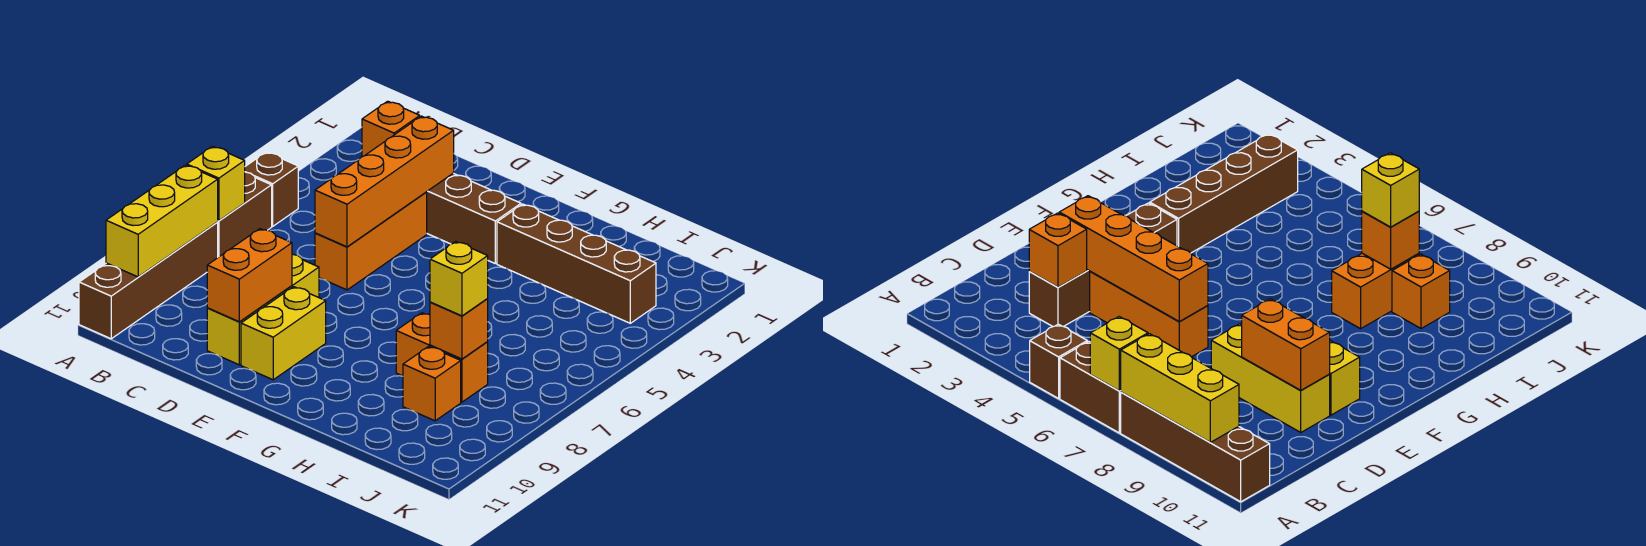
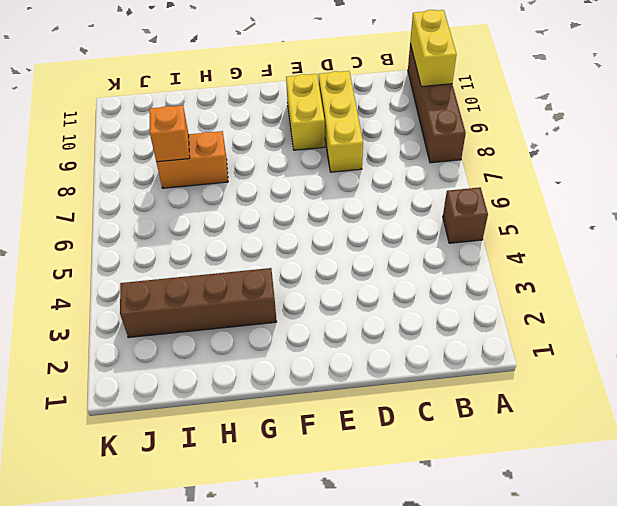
yellow 1x2 brick [410,10,457,87] -> yellow 1x3 brick [106,165,218,277]
none -> brown 1x2 brick [217,172,272,257]
none -> brown 1x4 brick [427,173,521,263]
none -> orange 1x3 brick [315,192,427,290]

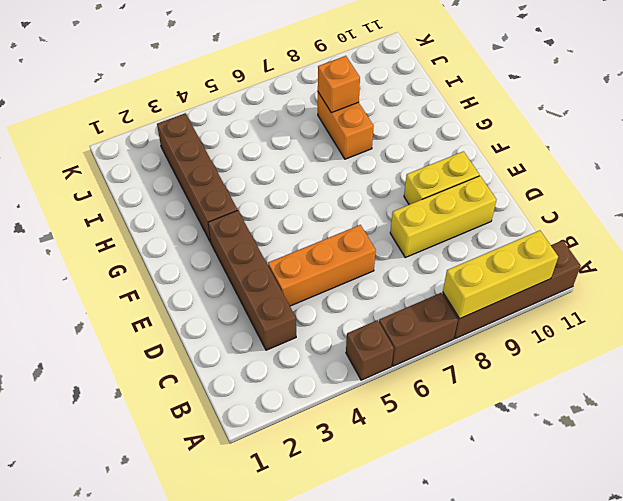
none -> orange 1x1 brick [403,346,461,421]
none -> yellow 1x1 brick [187,146,245,221]
none -> orange 1x1 brick [362,101,420,157]

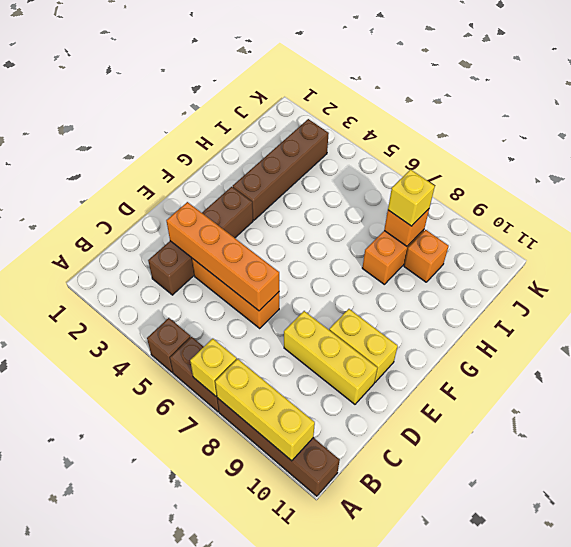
none -> orange 1x1 brick [362,101,420,157]
none -> orange 1x2 brick [207,229,292,322]

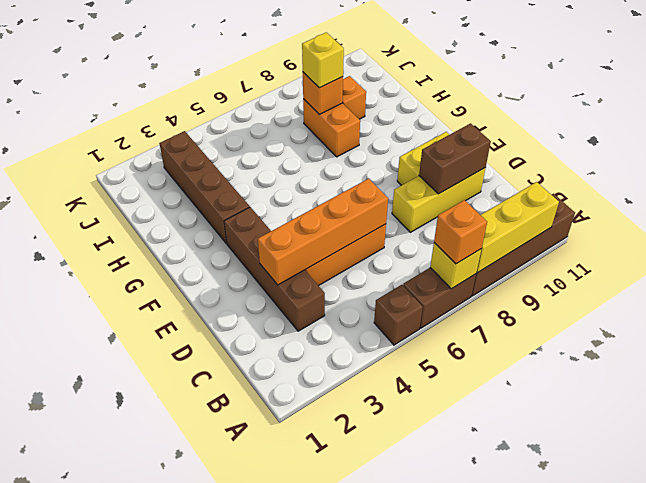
orange 1x1 brick [434,200,487,264] -> orange 1x1 brick moved to [362,101,420,157]
brown 1x2 brick [419,123,491,194] -> orange 1x2 brick [207,229,292,322]

